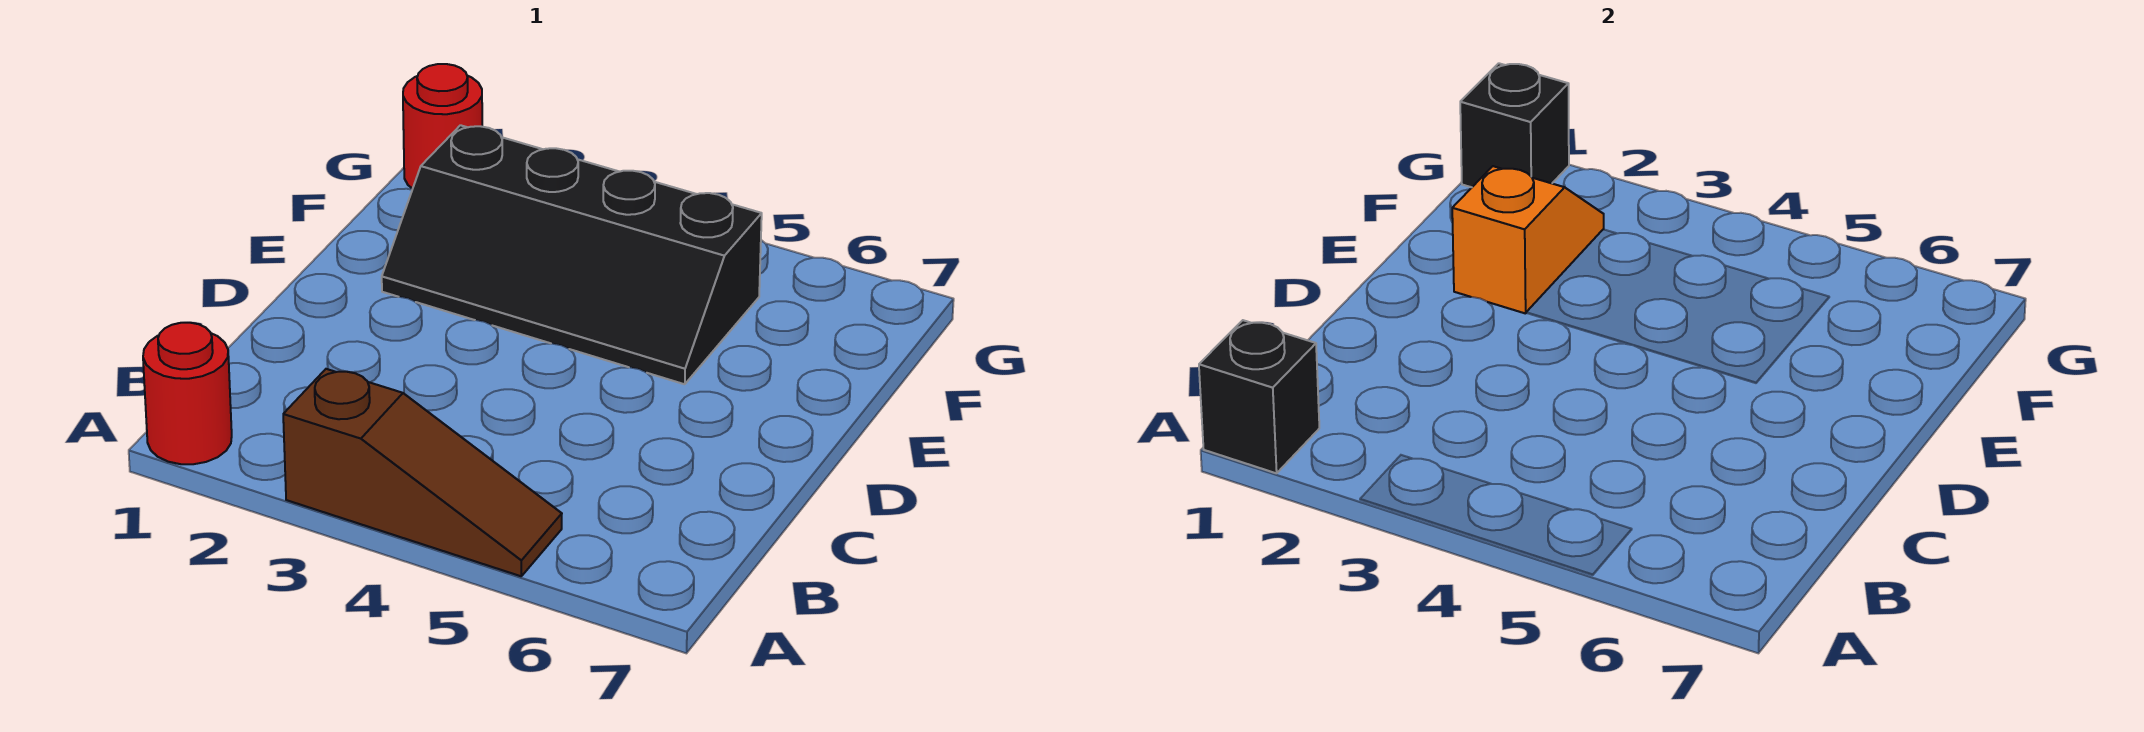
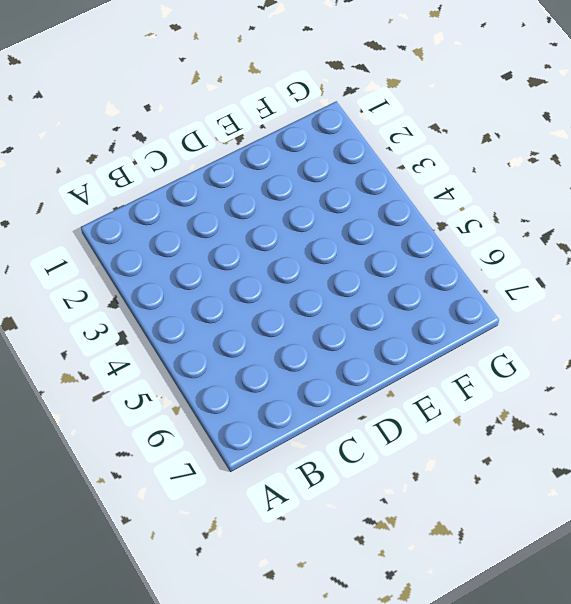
none -> red 1x1 round brick [143,323,232,464]
none -> brown 1x3 slope [283,369,562,576]

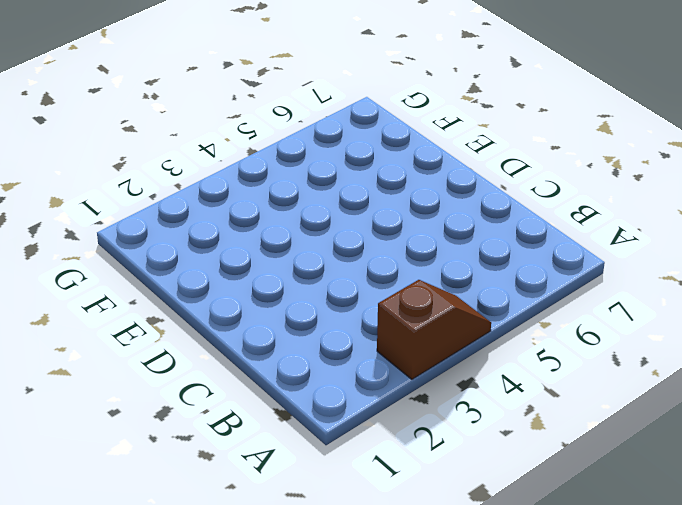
brown 1x2 slope [377,280,491,379] -> brown 1x3 slope [283,369,562,576]
none -> red 1x1 round brick [143,323,232,464]
none -> black 2x4 slope [382,125,762,384]

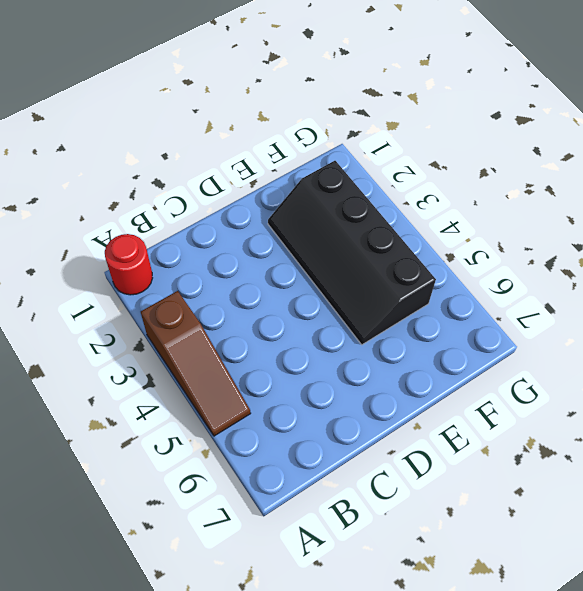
none -> red 1x1 round brick [403,64,482,189]
none -> black 1x1 brick [1199,320,1319,473]

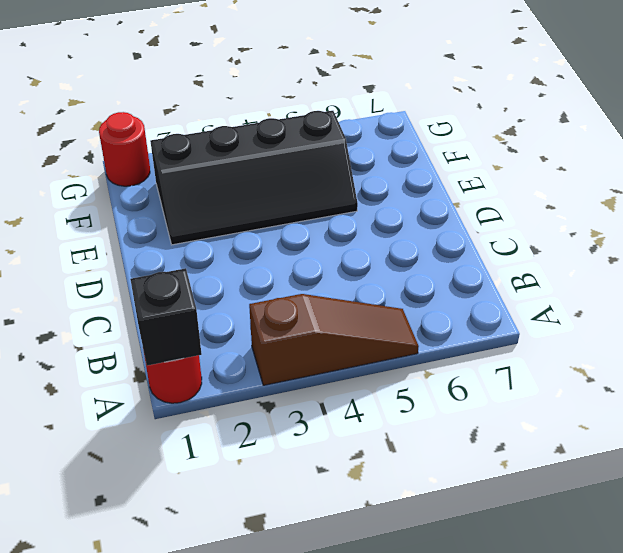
none -> orange 1x2 slope [1452,166,1604,314]
none -> black 1x1 brick [1460,63,1569,187]

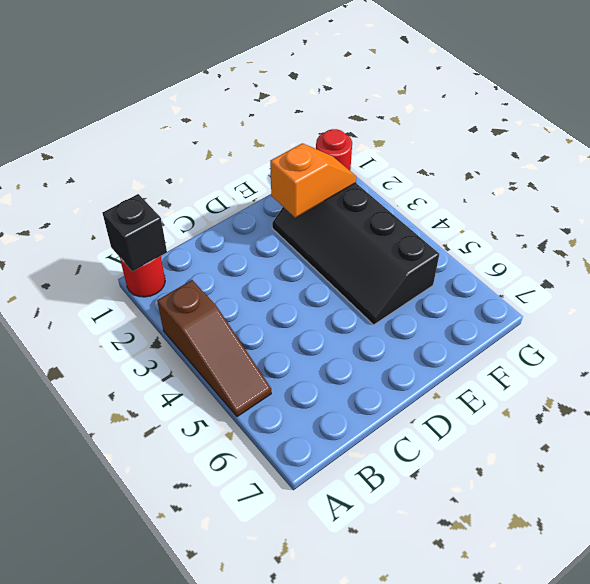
none -> black 1x1 brick [1460,63,1569,187]

